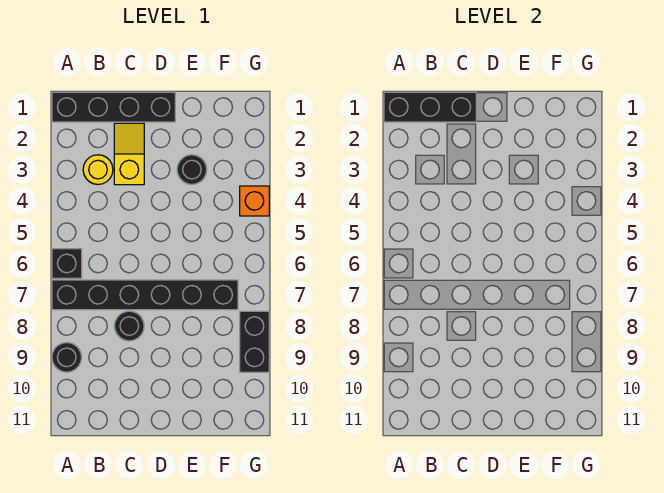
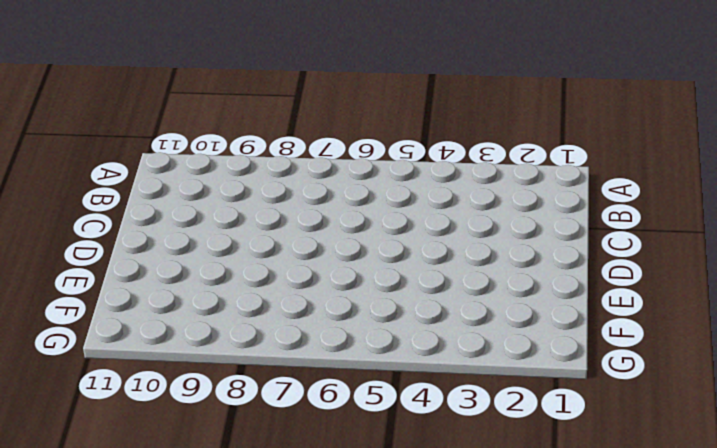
none -> black 1x4 brick [52,92,175,122]
none -> black 1x1 brick [52,249,82,278]

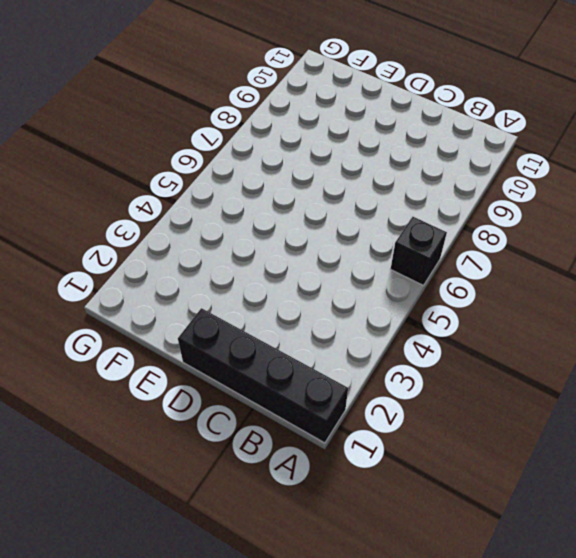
none -> black 1x6 brick [52,280,238,310]
none -> black 1x1 round brick [52,343,82,372]

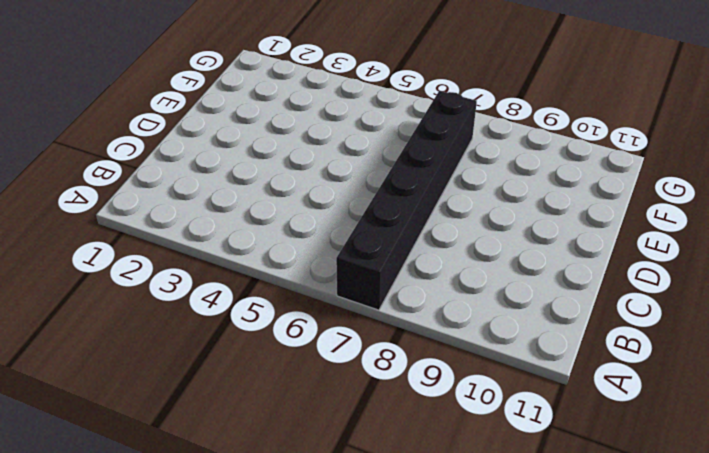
none -> black 1x4 brick [52,92,175,122]
none -> black 1x1 brick [52,249,82,278]

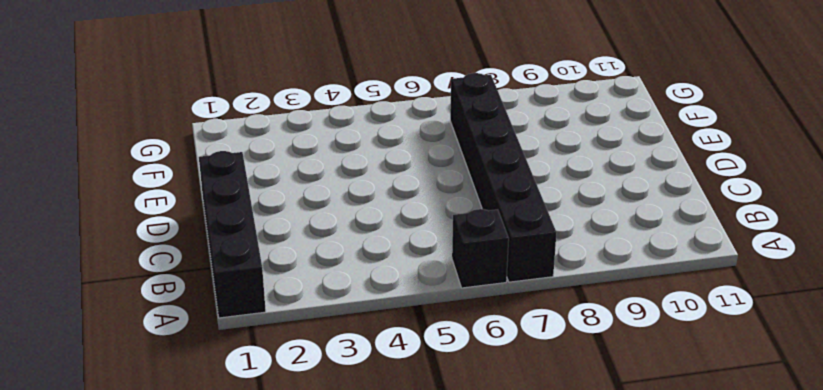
none -> black 1x1 round brick [52,343,82,372]
none -> yellow 1x1 round brick [83,155,113,184]

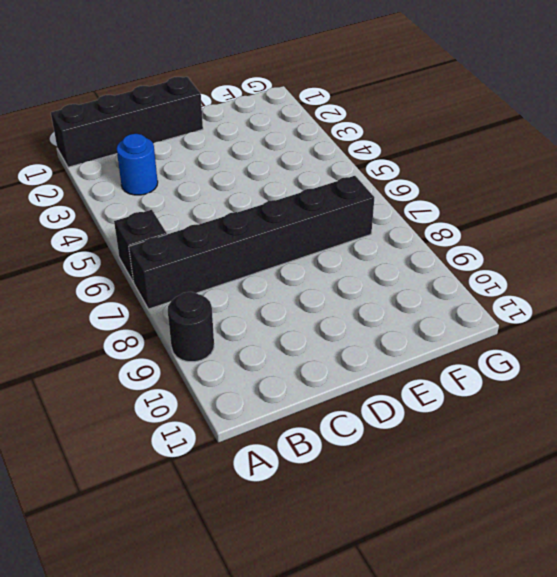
blue 1x1 round brick [117,134,158,195] -> yellow 1x1 round brick [83,155,113,184]
none -> yellow 1x2 slope [114,123,144,185]
none -> black 1x1 round brick [114,311,144,341]

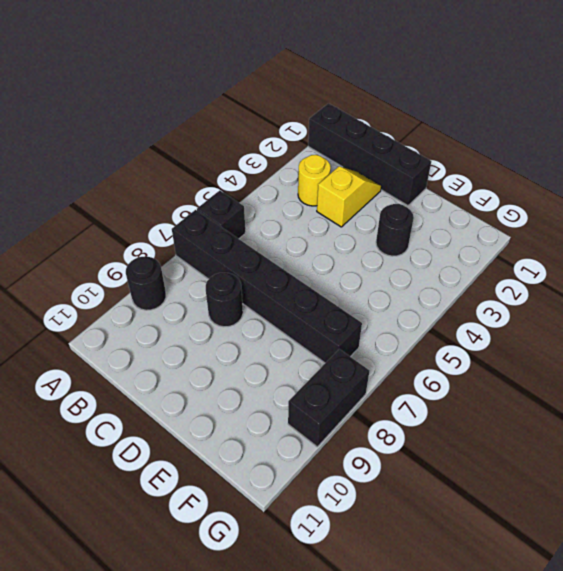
none -> orange 1x1 brick [240,186,269,216]
none -> black 1x3 brick [384,92,476,122]

